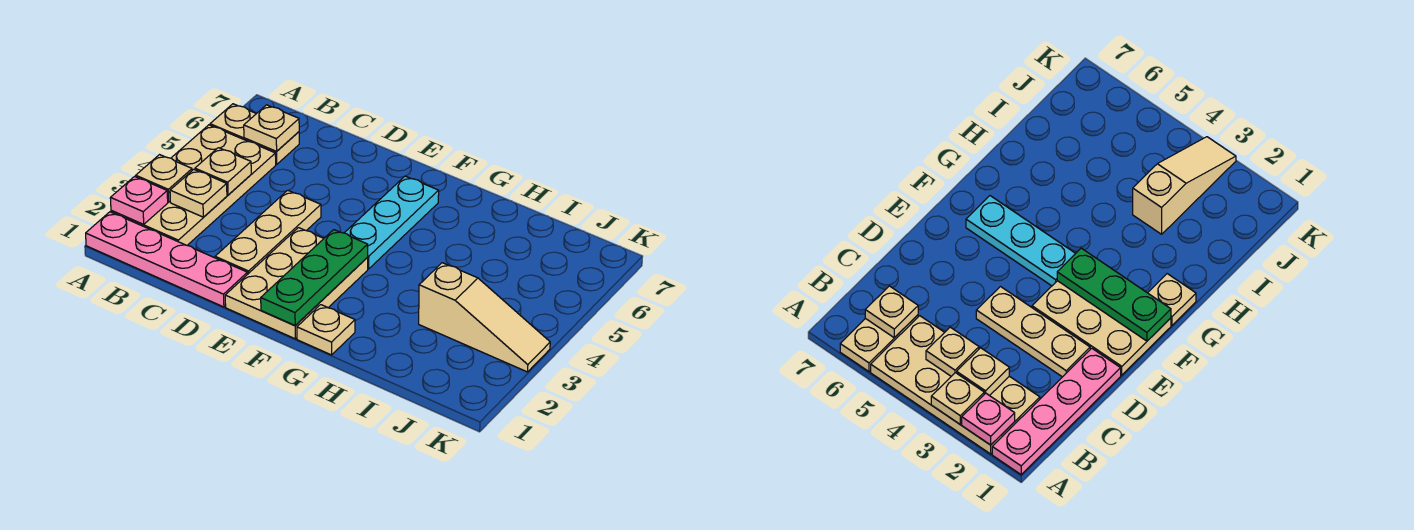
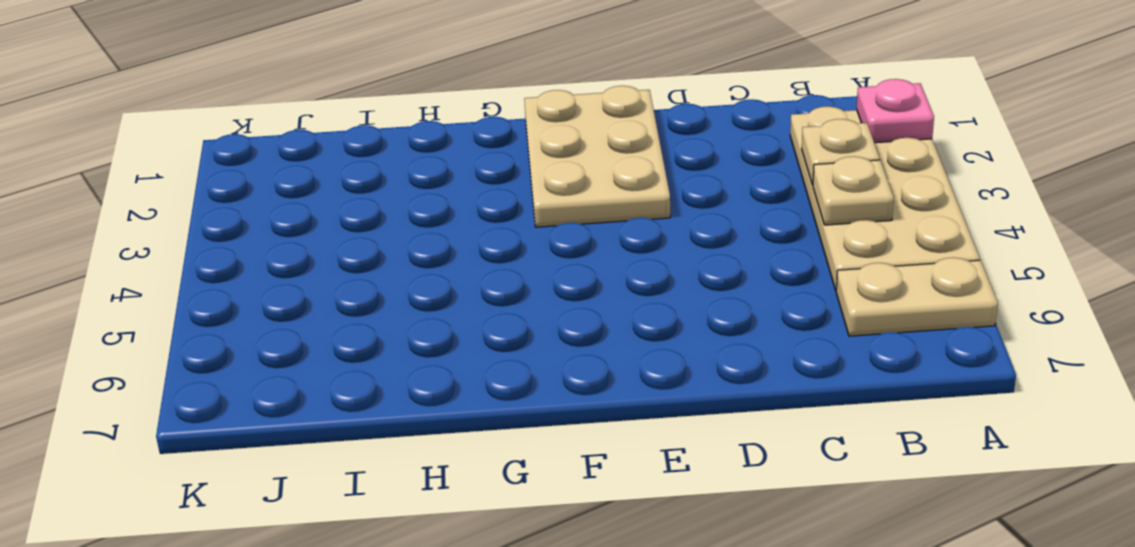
none -> pink 1x4 plate [86,212,248,307]
none -> tan 1x3 plate [215,190,321,274]
none -> cyan 1x3 plate [345,176,439,269]

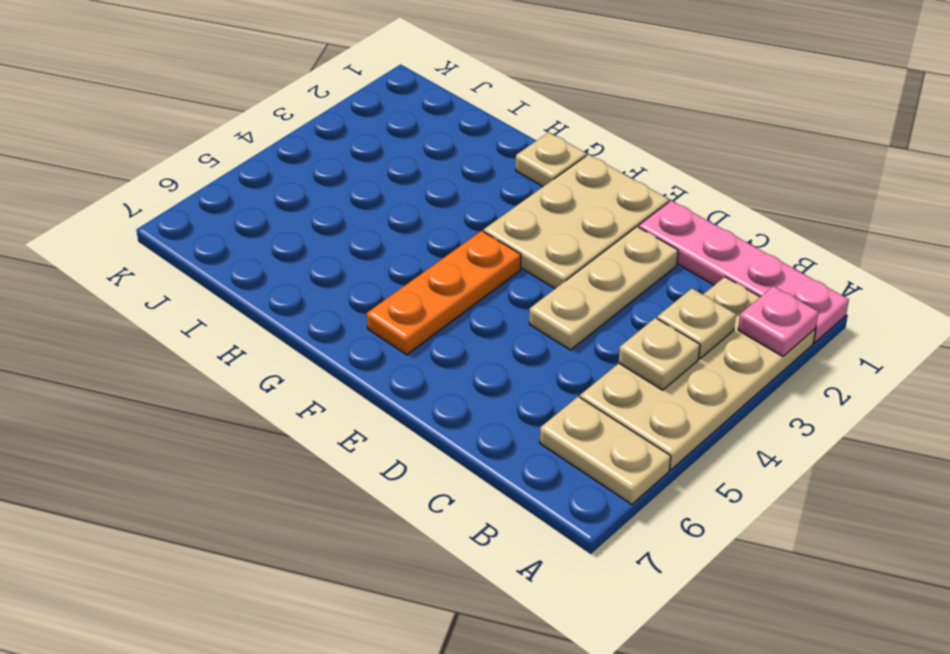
orange 1x3 plate [367,231,521,355] -> cyan 1x3 plate [345,176,439,269]
none -> tan 1x3 slope [419,263,550,372]
none -> tan 1x1 plate [136,155,192,202]
none -> tan 1x1 plate [244,105,299,152]

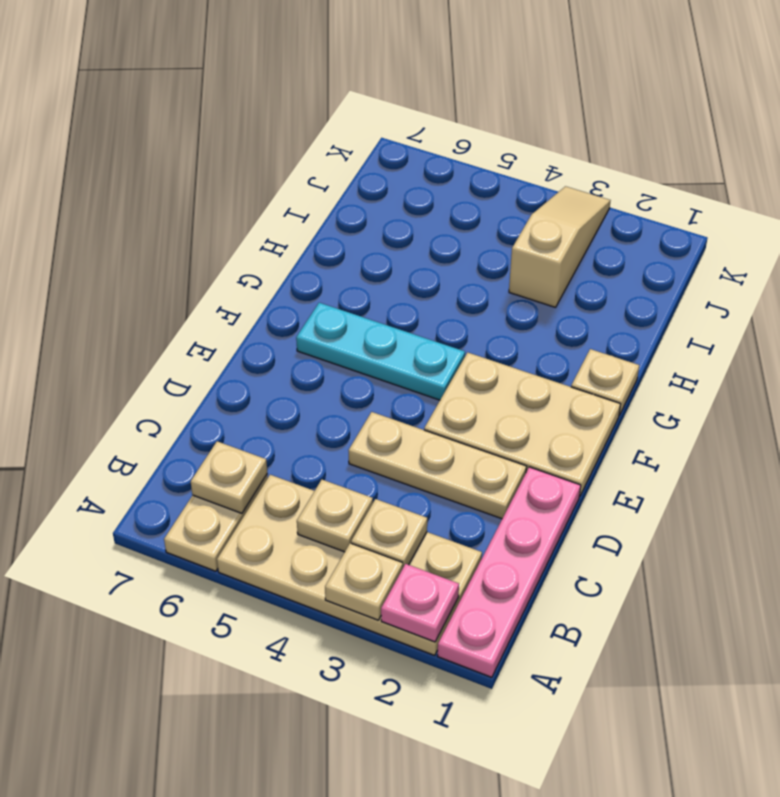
none -> green 1x3 plate [261,230,368,326]

